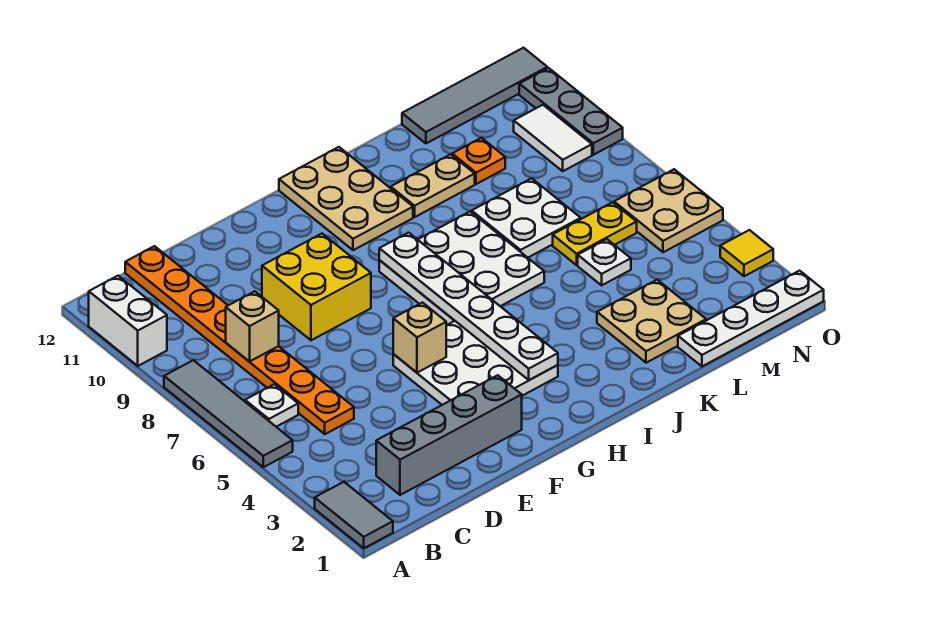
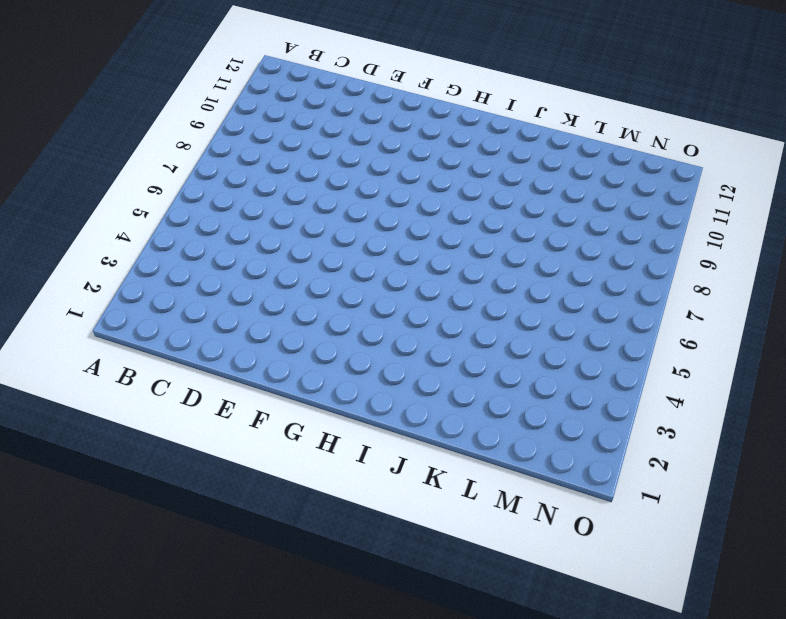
none -> grey 1x2 tile [315,482,393,548]
none -> grey 1x4 tile [164,360,293,467]
none -> white 1x2 brick [89,276,167,366]

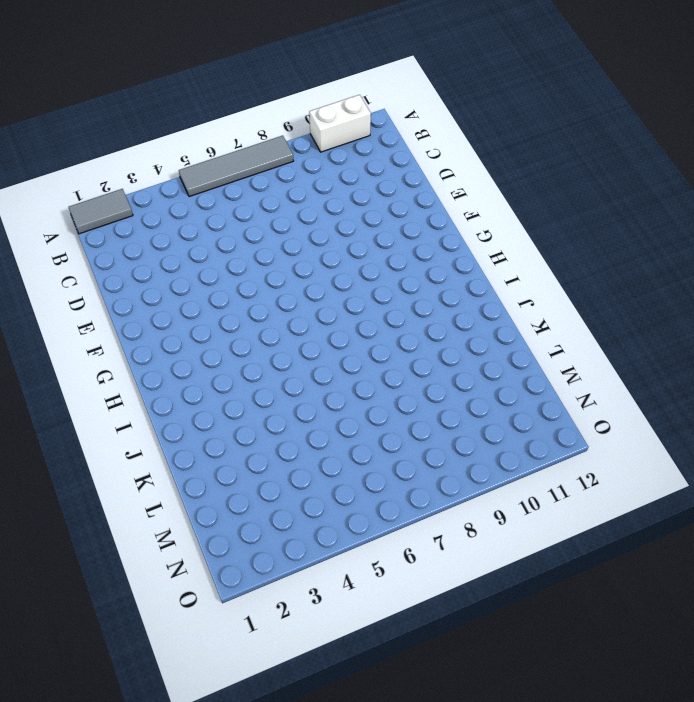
none -> white 1x1 plate [245,384,298,427]
none -> grey 1x4 brick [376,375,522,495]
none -> orange 1x8 plate [125,246,354,434]

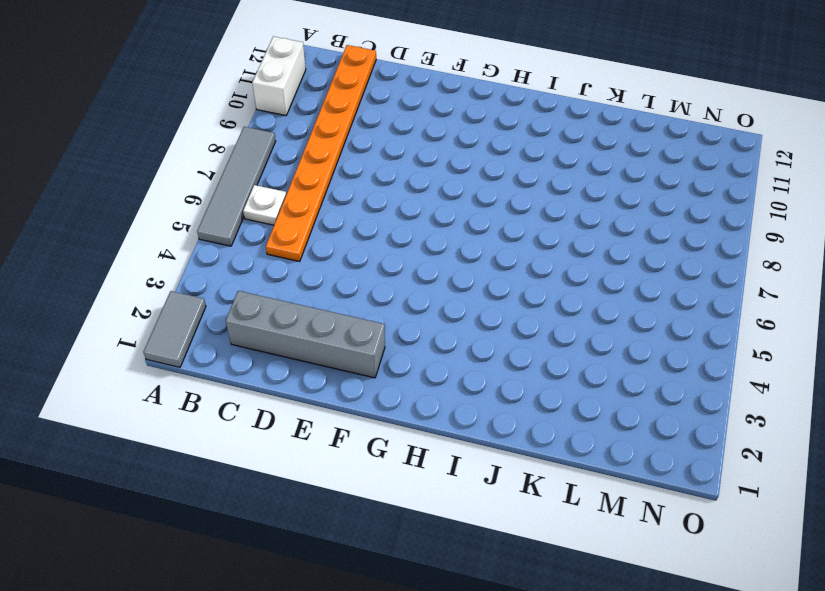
none -> yellow 2x2 brick [262,234,371,340]
none -> white 3x3 plate [393,321,558,405]
none -> white 3x3 plate [379,212,544,325]

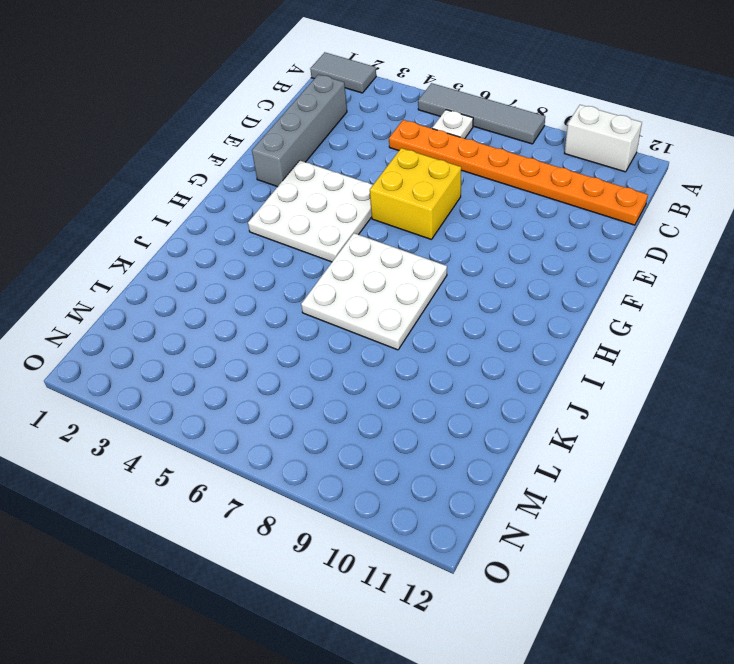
yellow 2x2 brick [370,148,461,240] -> yellow 2x2 brick moved to [262,234,371,340]
none -> tan 2x3 plate [279,147,413,250]
none -> tan 1x2 plate [391,154,475,217]
none -> tan 2x2 plate [597,280,706,363]

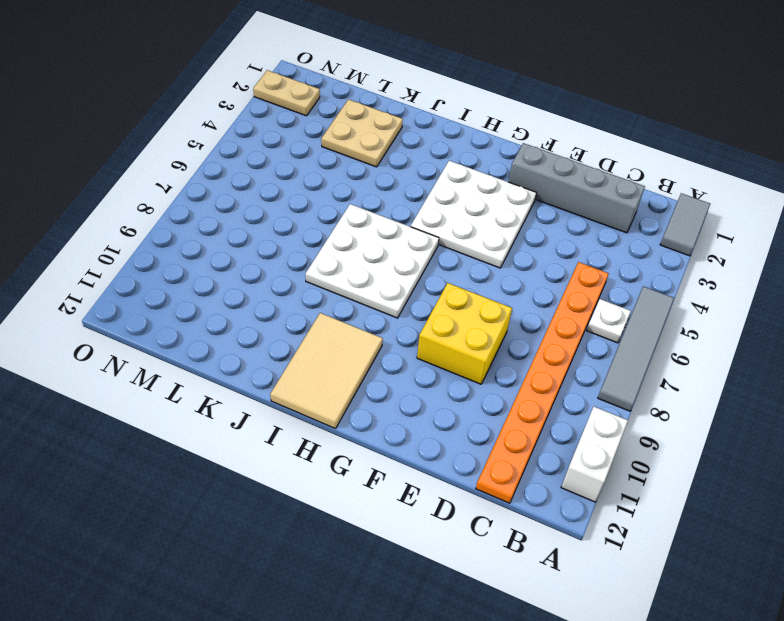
tan 2x3 tile [270,313,383,429] -> tan 2x3 plate [279,147,413,250]
tan 1x2 plate [253,70,320,116] -> tan 1x2 plate moved to [391,154,475,217]
none -> white 2x2 plate [472,178,581,258]
none -> white 1x4 plate [678,271,824,366]
none -> white 1x1 plate [578,239,631,285]

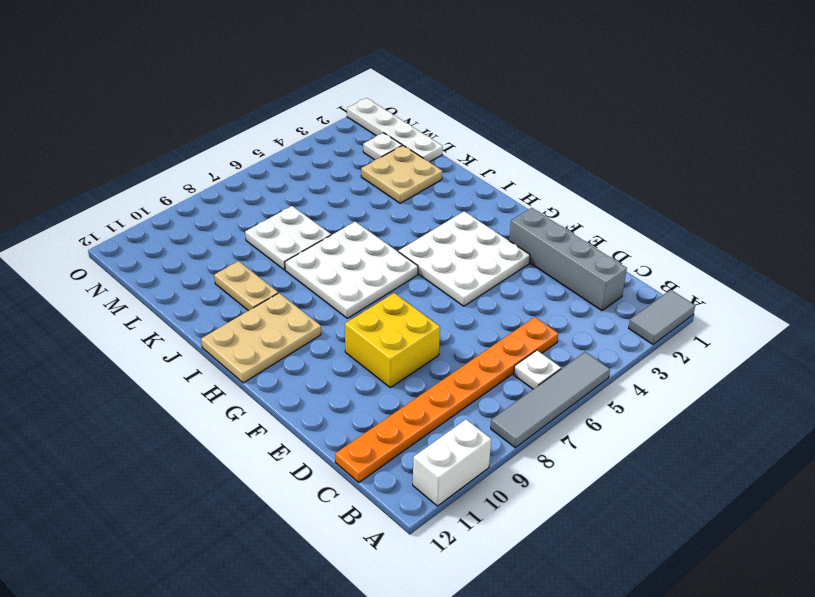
white 1x1 plate [363,133,402,160] -> white 1x1 plate moved to [578,239,631,285]
none -> yellow 1x2 plate [553,202,637,265]
none -> orange 1x1 plate [452,138,505,184]
none -> grey 1x4 tile [402,48,547,143]

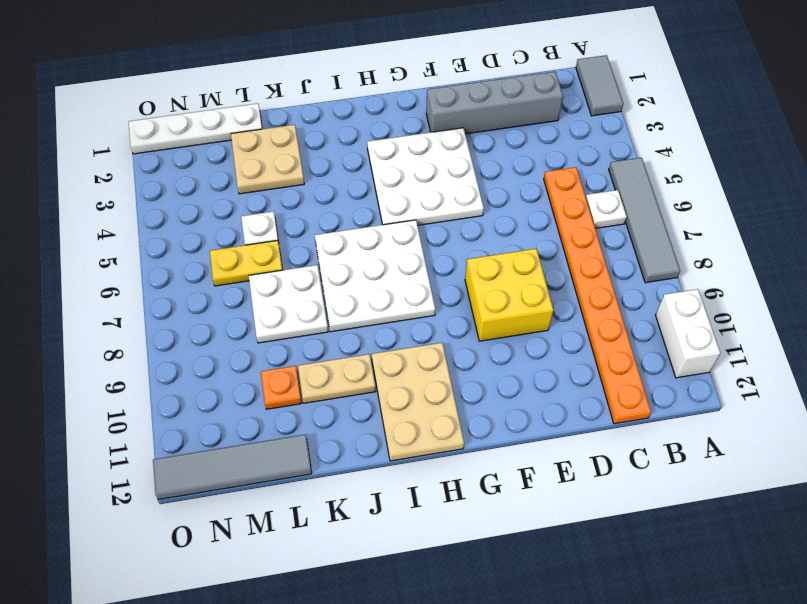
none -> tan 2x2 plate [614,169,723,252]
none -> white 1x2 tile [514,105,592,171]
none -> yellow 1x1 tile [720,230,773,276]

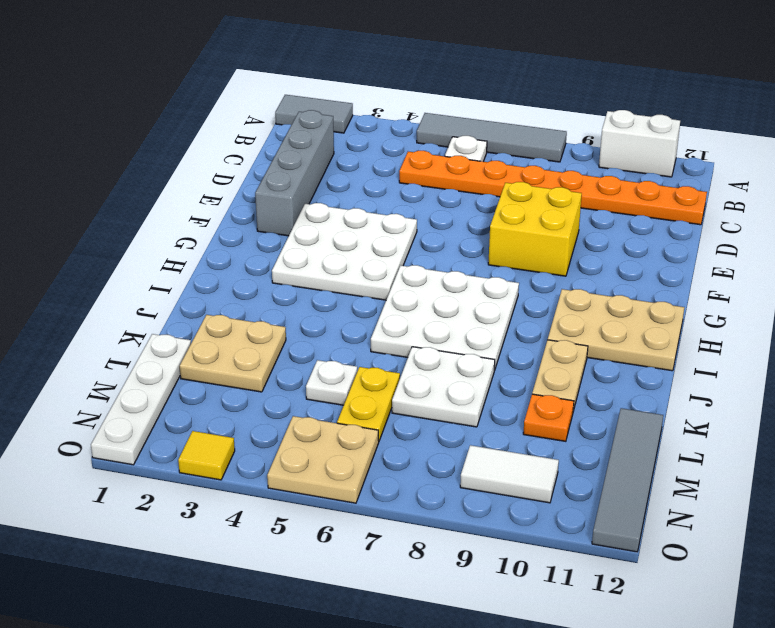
none -> grey 1x3 plate [519,68,623,155]
none -> tan 1x1 brick [226,291,279,362]
none -> tan 1x1 brick [393,303,446,373]

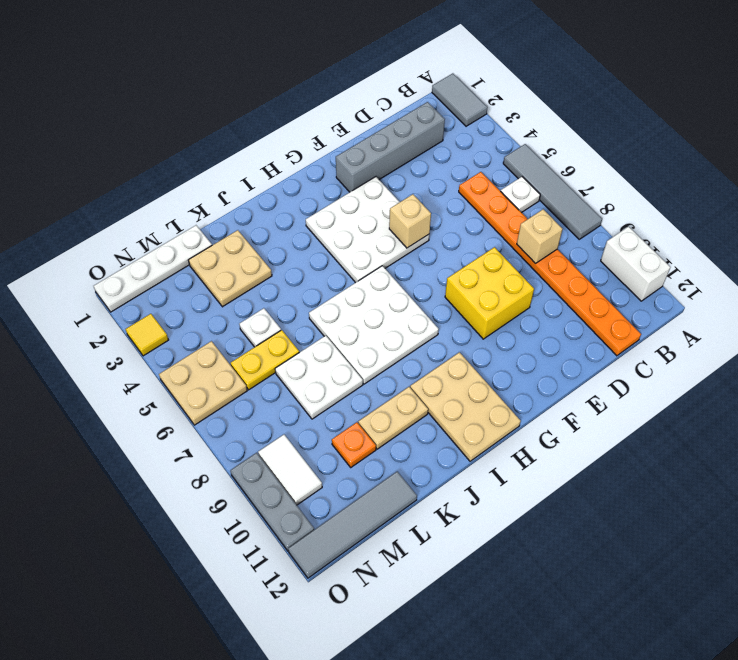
none -> white 1x6 plate [379,233,558,380]

